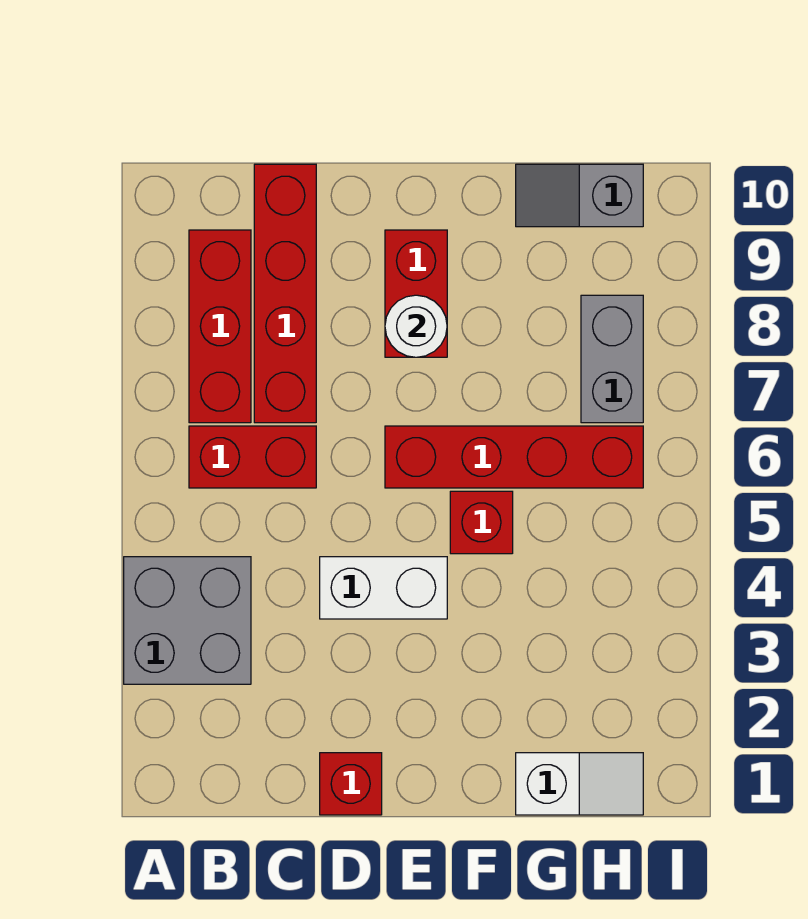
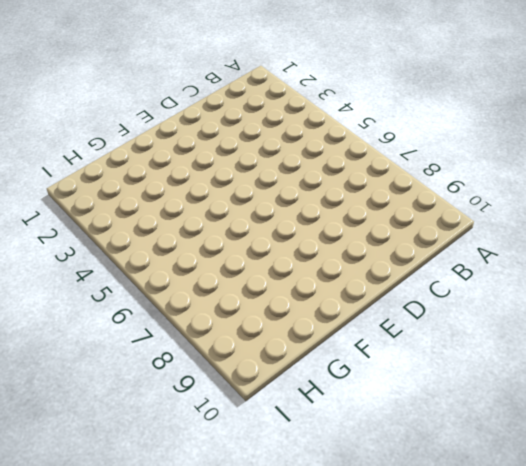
none -> grey 2x2 brick [124,557,251,684]
none -> red 1x2 brick [189,426,316,488]
none -> red 1x3 brick [189,230,251,423]

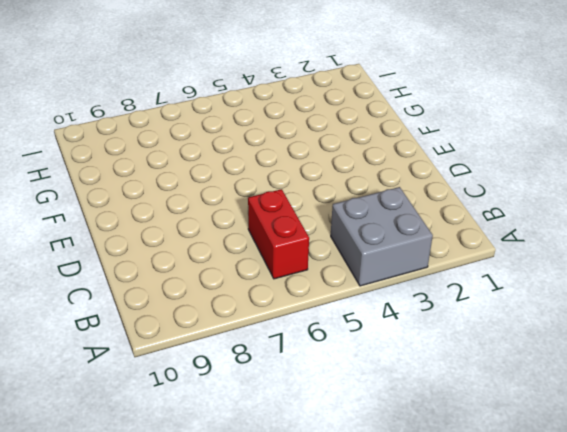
none -> red 1x3 brick [189,230,251,423]
none -> red 1x4 brick [254,164,316,423]
none -> red 1x1 brick [320,753,382,815]

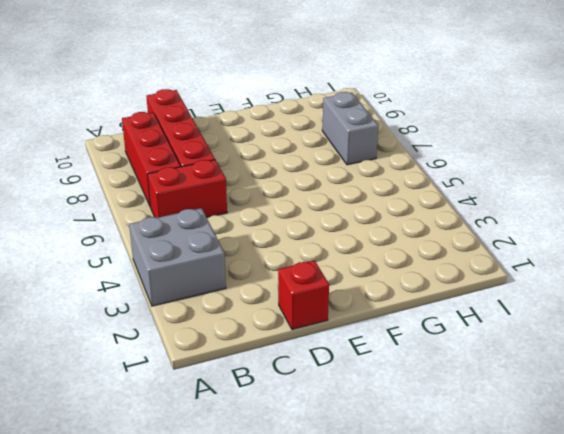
none -> white 1x2 brick [320,557,447,619]
none -> red 1x4 brick [385,426,643,488]
none -> red 1x2 brick [385,230,447,357]

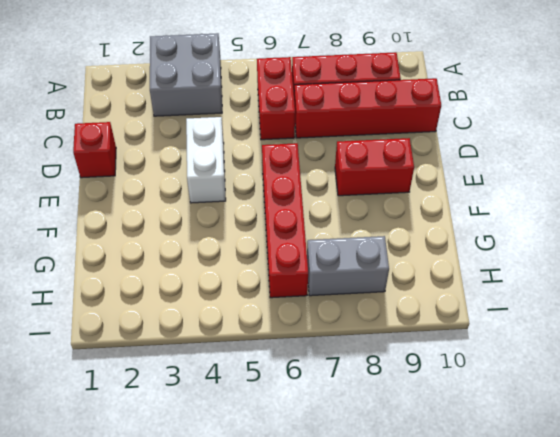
none -> red 1x1 brick [450,491,513,554]
none -> white 1x2 slope [516,753,643,815]
none -> grey 1x2 slope [516,164,643,227]

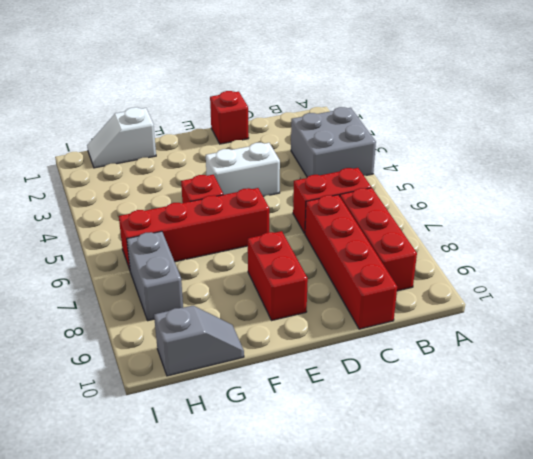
none -> white 1x1 round brick [385,295,447,357]

